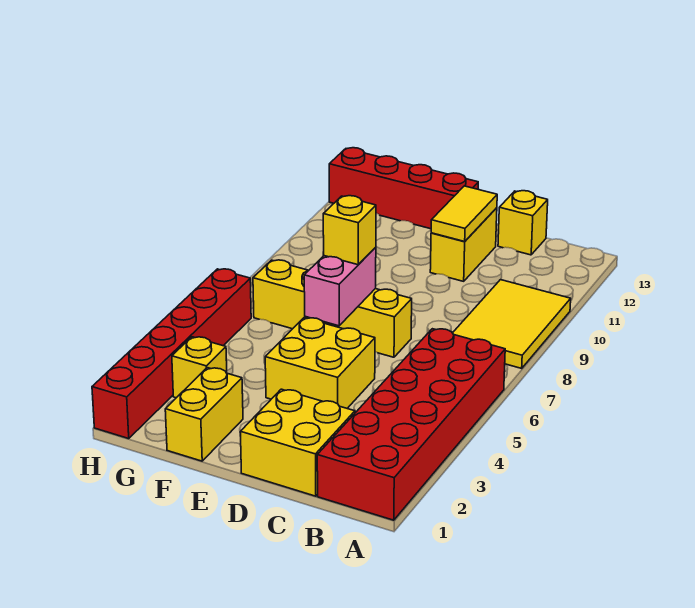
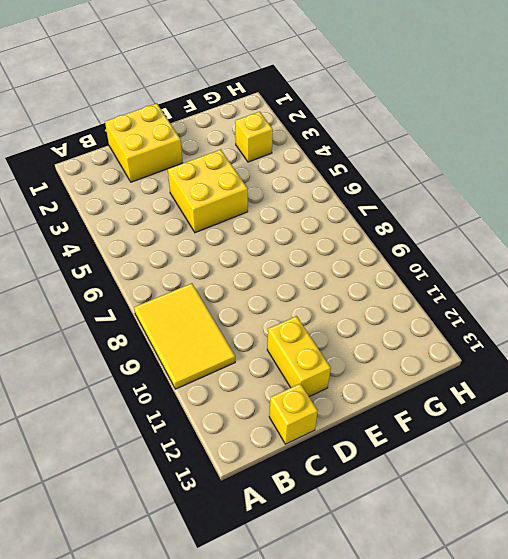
none -> red 2x6 brick [317,329,505,520]
none -> yellow 1x4 brick [253,260,412,357]
none -> red 1x4 brick [329,148,478,229]

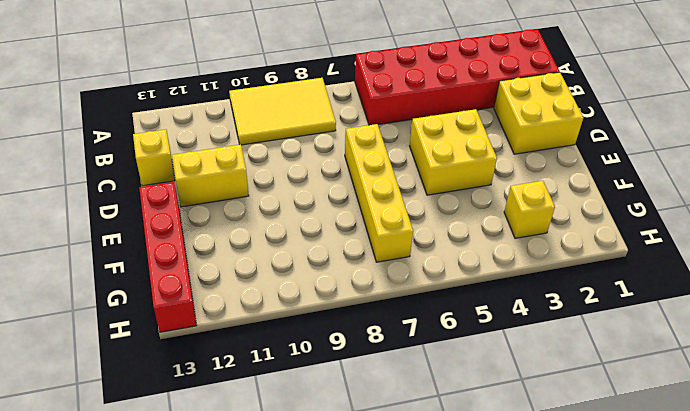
none -> yellow 1x2 brick [165,368,243,461]
none -> red 1x6 brick [92,269,251,439]
none -> yellow 1x2 tile [431,186,497,241]

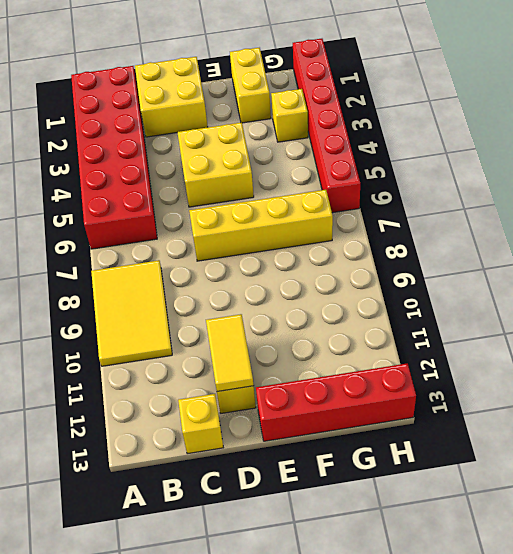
none -> pink 1x2 brick [304,247,376,326]
none -> yellow 1x1 brick [323,196,376,265]

